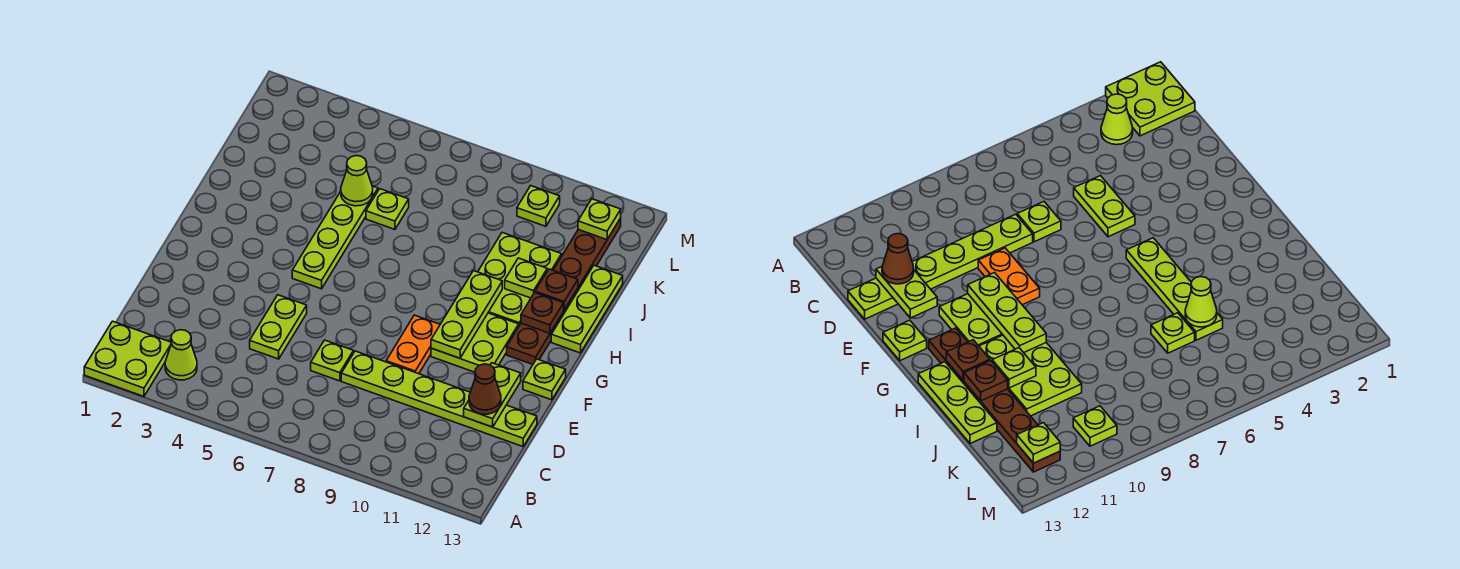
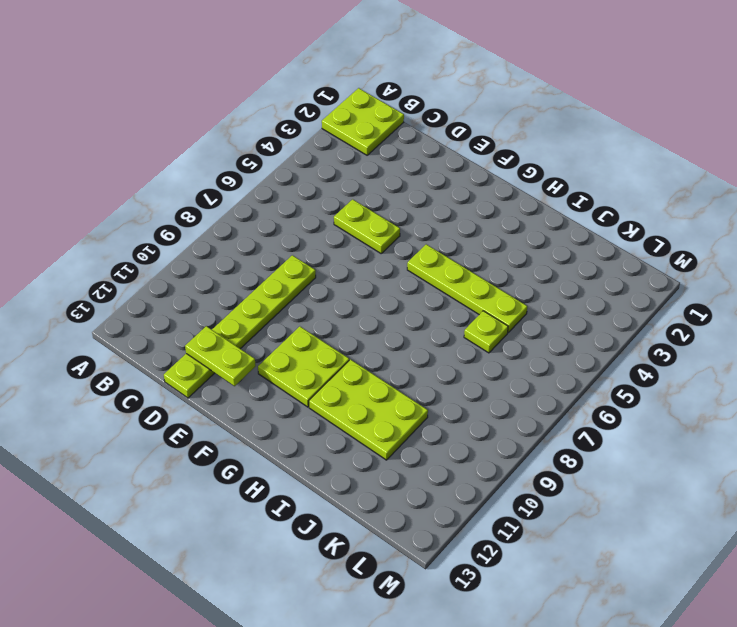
none -> lime 1x1 cone [165,330,197,380]
none -> lime 1x1 plate [311,340,354,381]
none -> orange 1x2 plate [386,315,440,374]

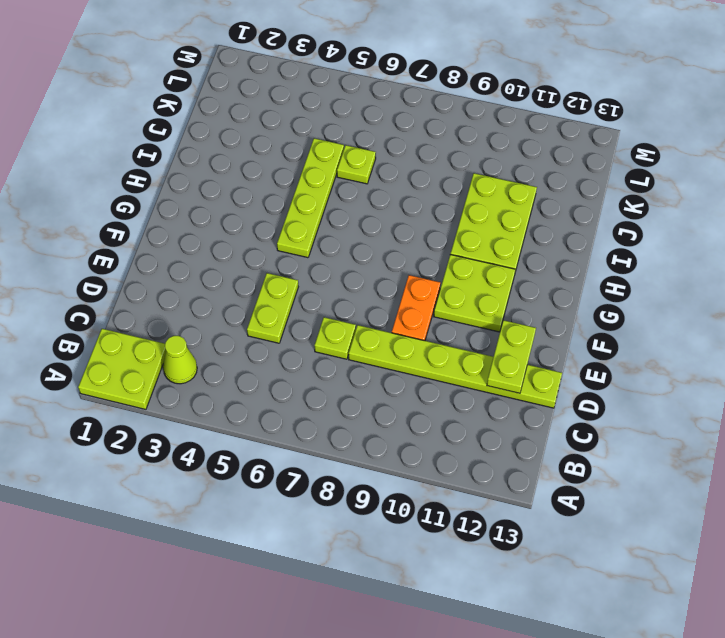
none -> lime 1x1 plate [523,359,566,400]
none -> brown 1x6 plate [507,218,621,364]
none -> lime 1x3 plate [551,265,623,353]

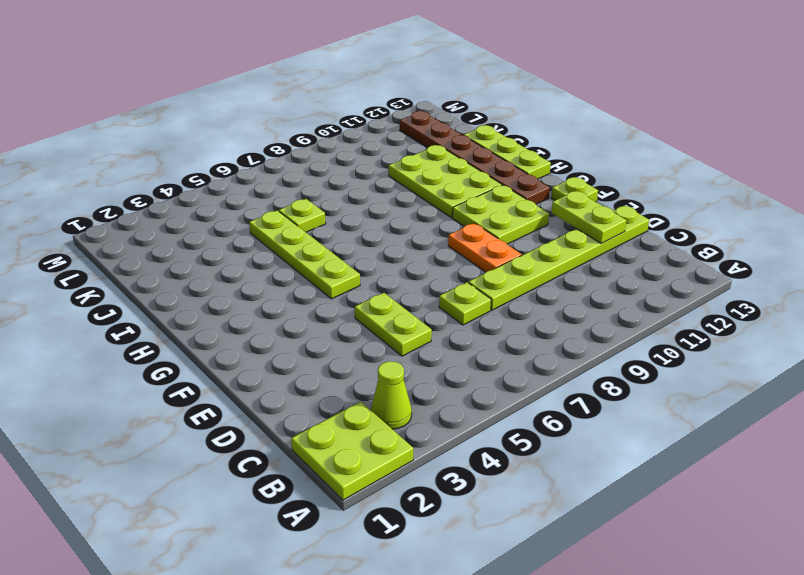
none -> lime 1x1 plate [517,186,560,226]
none -> lime 1x3 plate [431,271,502,358]
none -> brown 1x1 plate [521,293,564,333]

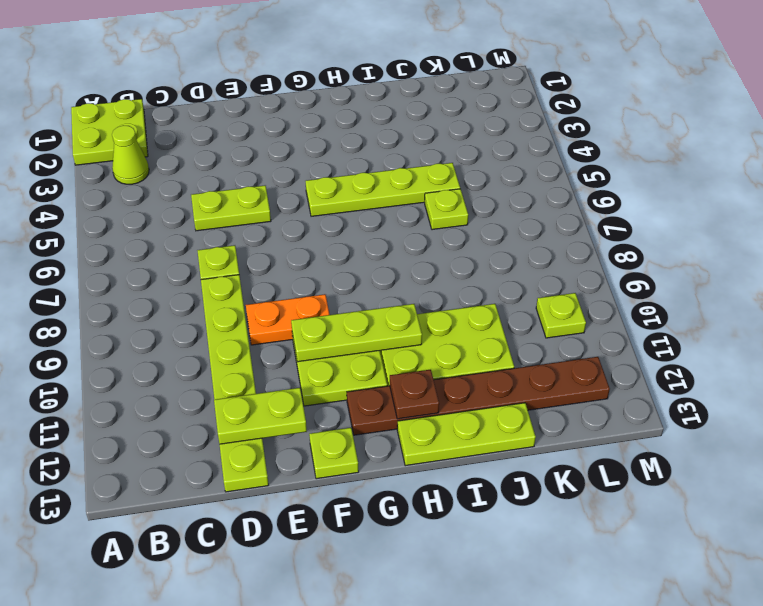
none -> lime 1x1 plate [505,258,547,298]
none -> brown 1x1 plate [535,269,578,310]
none -> lime 1x1 cone [341,156,373,206]

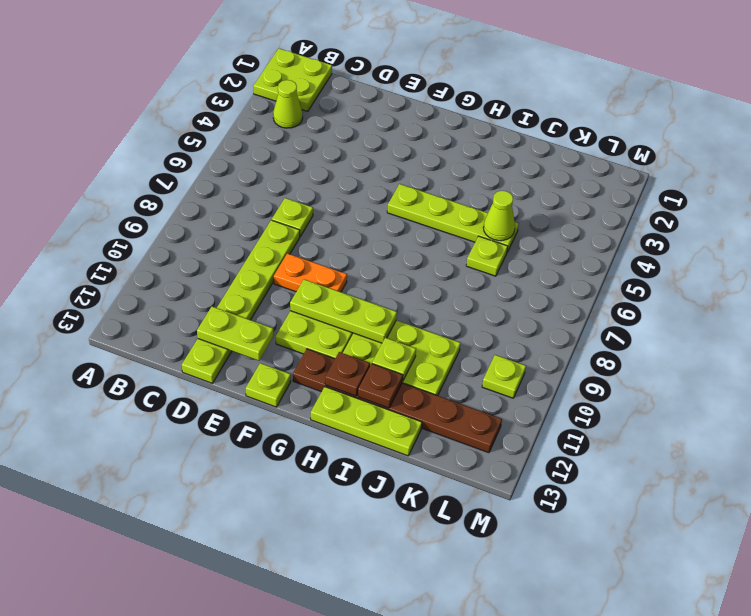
none -> lime 1x2 plate [250,295,307,359]
none -> lime 1x1 plate [578,199,621,240]
none -> brown 1x1 cone [469,364,501,414]

